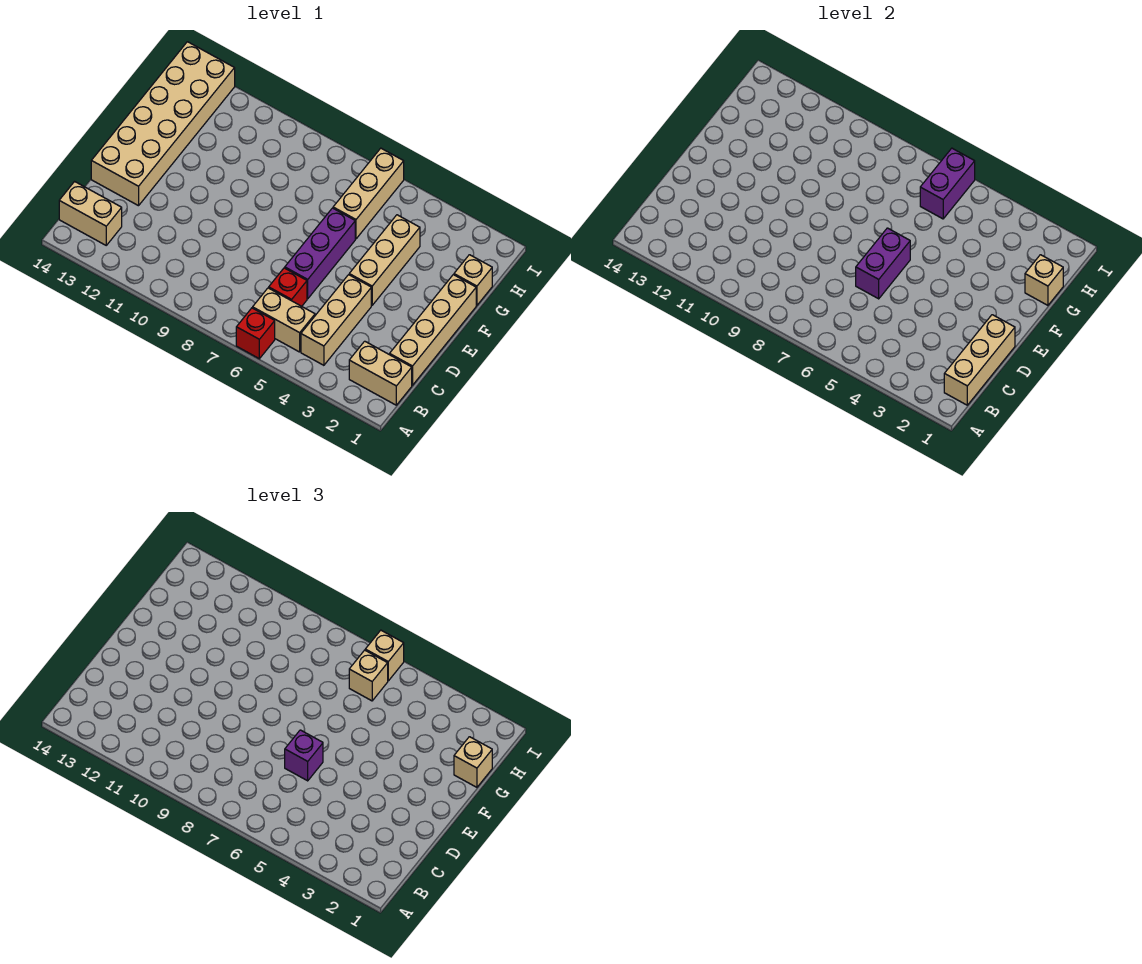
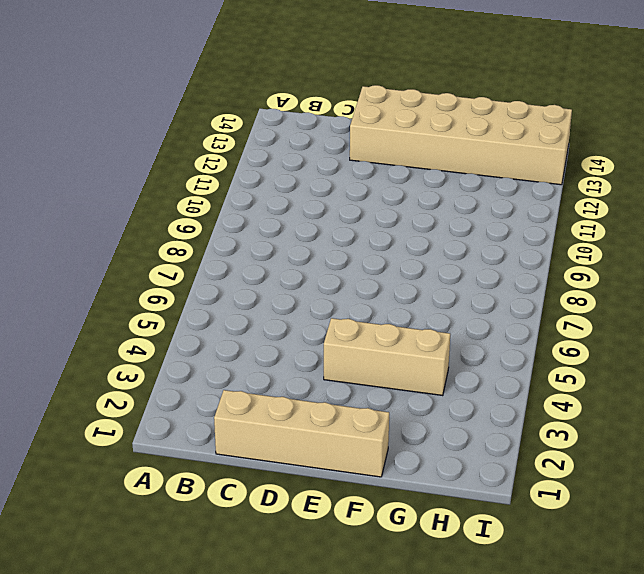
none -> red 1x1 brick [236,308,275,359]
none -> tan 1x2 brick [349,341,412,405]
none -> tan 1x3 brick [301,275,371,365]

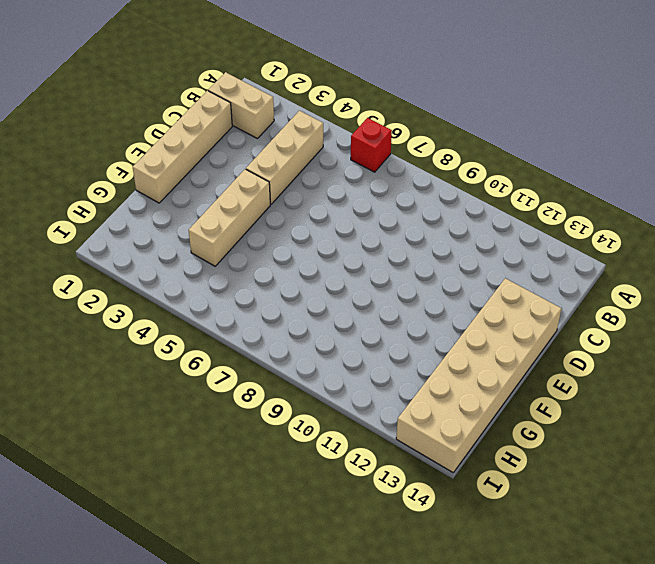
none -> tan 1x2 brick [253,288,315,352]
none -> tan 1x2 brick [59,182,122,245]
none -> red 1x1 brick [269,268,307,306]

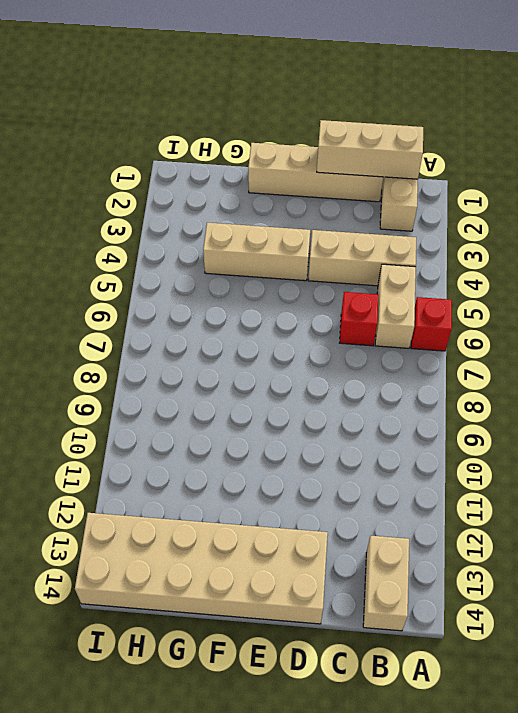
none -> purple 1x3 brick [285,208,355,299]
none -> tan 1x1 brick [454,255,492,305]
none -> tan 1x3 brick [333,148,404,239]

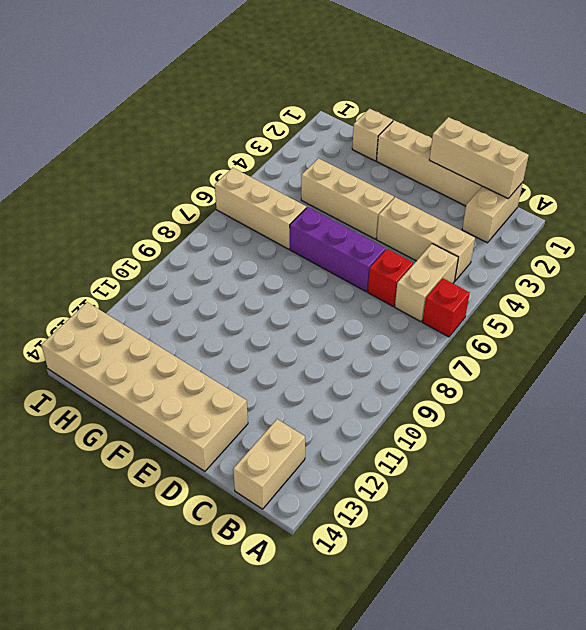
none -> purple 1x2 brick [856,228,910,299]
none -> tan 1x1 brick [1025,255,1063,305]
none -> purple 1x2 brick [920,148,975,219]

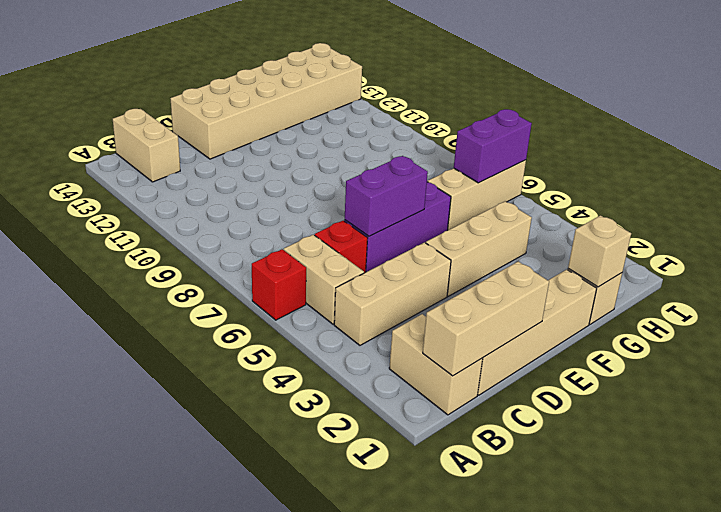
none -> purple 1x1 brick [285,730,323,781]
none -> tan 1x1 brick [454,737,492,787]
none -> tan 1x1 brick [349,650,388,701]

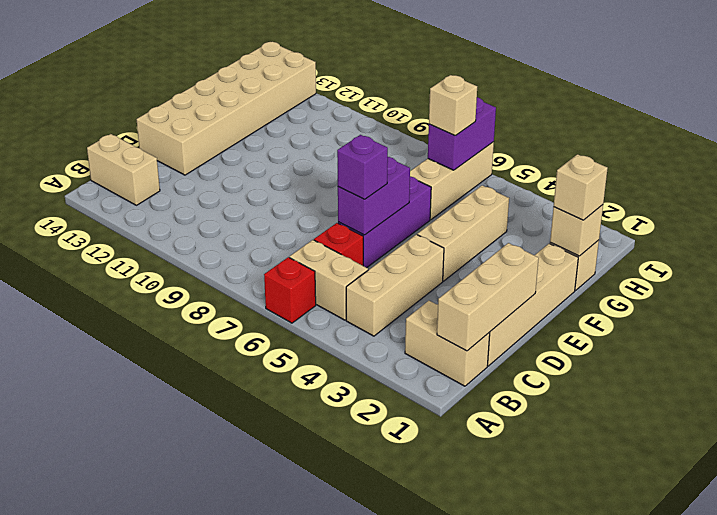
none -> tan 1x1 brick [365,630,404,681]

